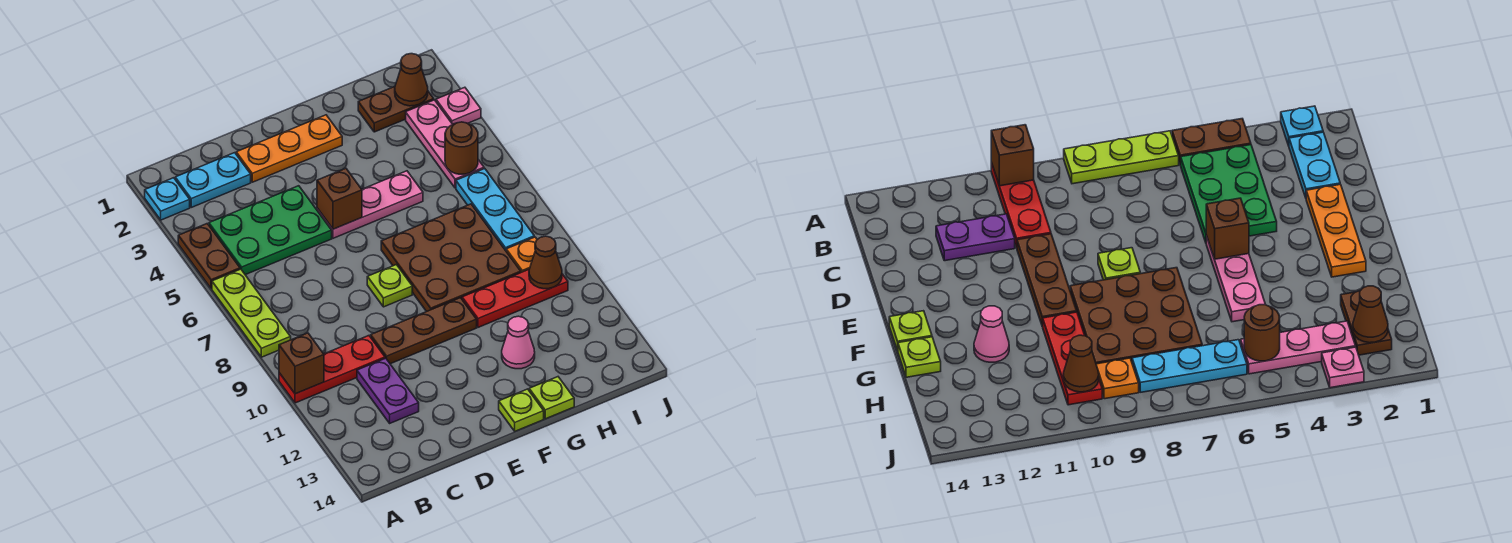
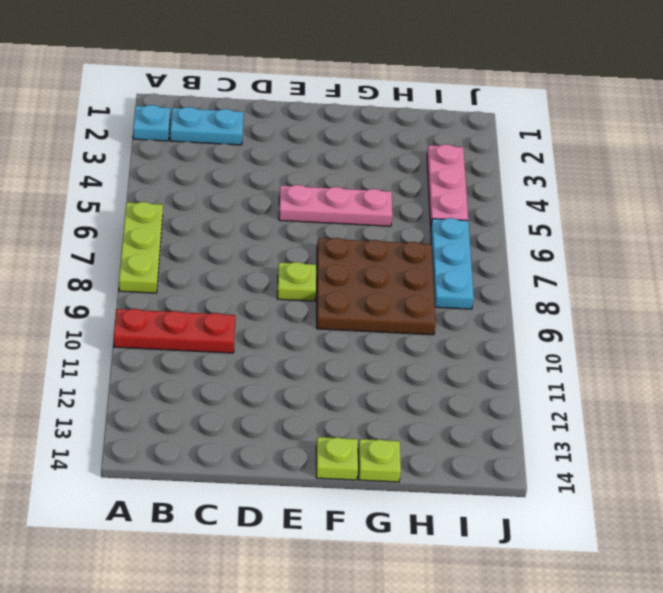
none -> brown 1x2 plate [178,224,240,289]
none -> green 2x3 plate [209,186,332,275]
none -> purple 1x2 plate [357,358,419,423]

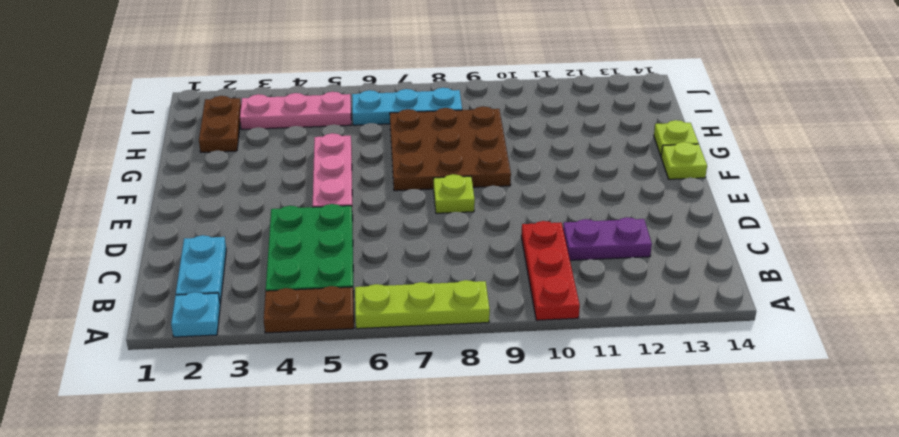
none -> orange 1x3 plate [236,115,342,182]
none -> brown 1x3 plate [371,298,477,364]
none -> red 1x3 plate [462,270,568,327]

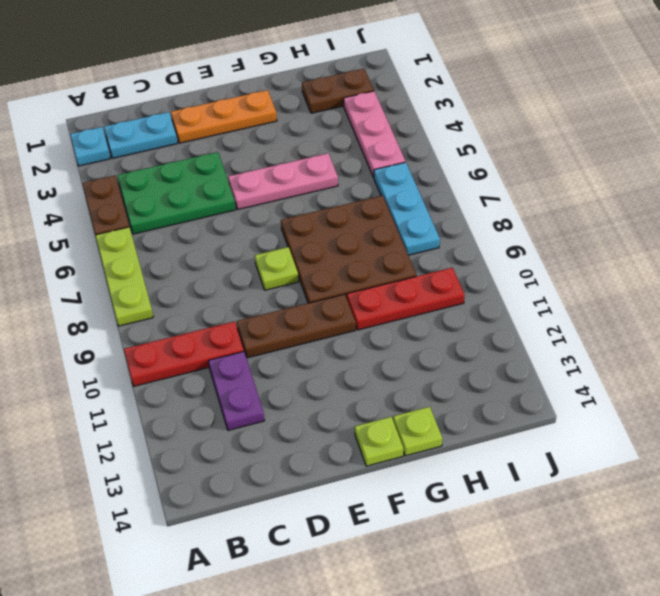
none -> pink 1x1 cone [502,316,535,369]
none -> orange 1x1 plate [506,237,537,272]
none -> pink 1x1 plate [436,87,481,124]

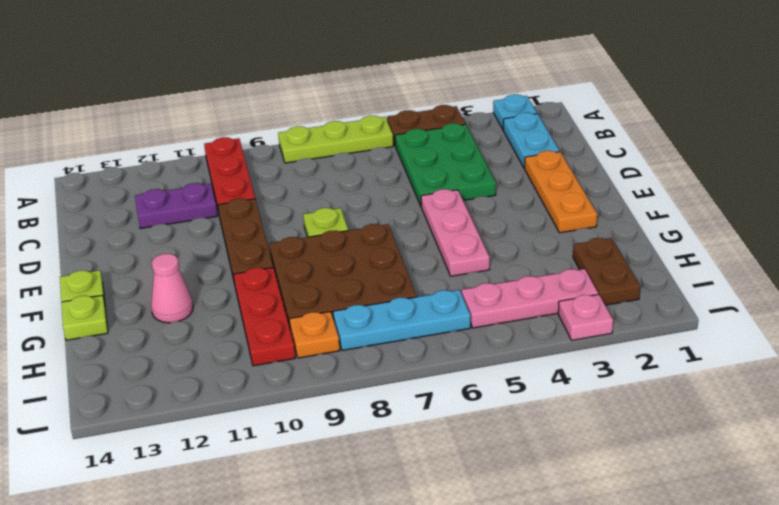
none -> brown 1x1 brick [279,333,324,394]
none -> brown 1x1 brick [317,168,362,229]
none -> brown 1x1 cone [395,54,428,106]

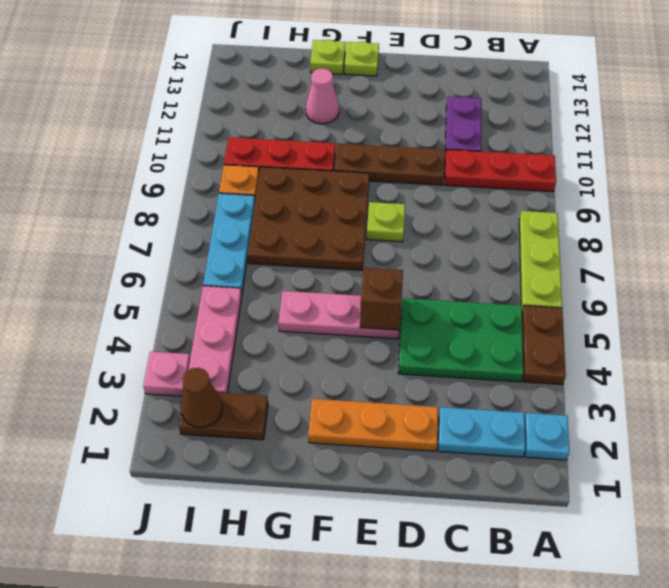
none -> brown 1x1 brick [279,333,324,394]
none -> brown 1x1 round brick [445,122,478,174]
none -> brown 1x1 cone [529,236,562,289]

